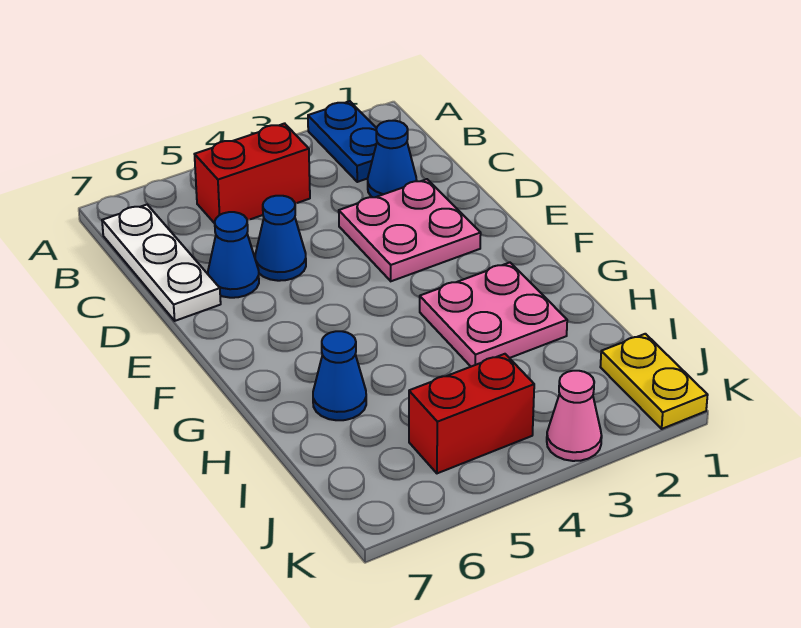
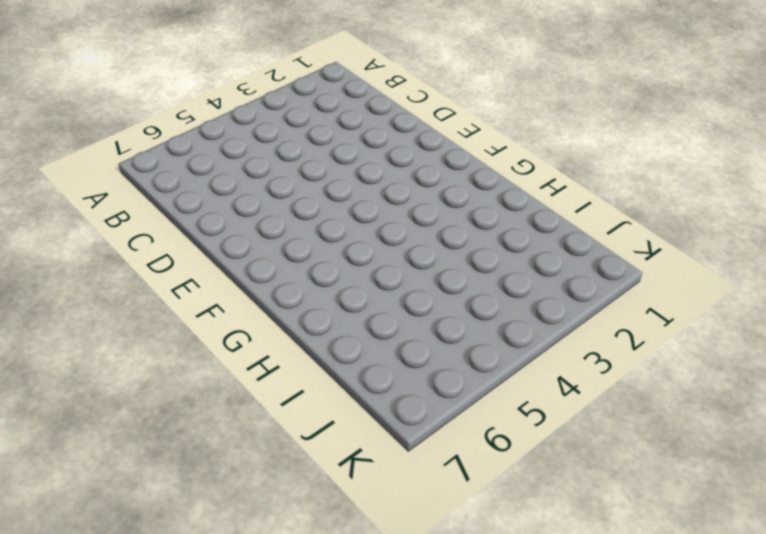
none -> blue 1x2 plate [308,101,377,182]
none -> red 1x2 brick [195,123,310,223]
none -> white 1x3 plate [102,205,221,321]

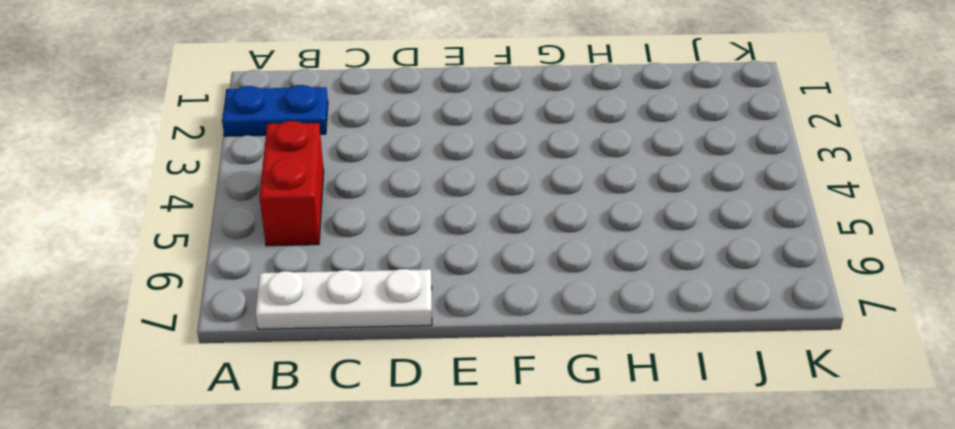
none -> blue 1x1 cone [368,121,417,197]
none -> pink 2x2 plate [339,179,481,281]
none -> blue 1x1 cone [255,196,306,281]

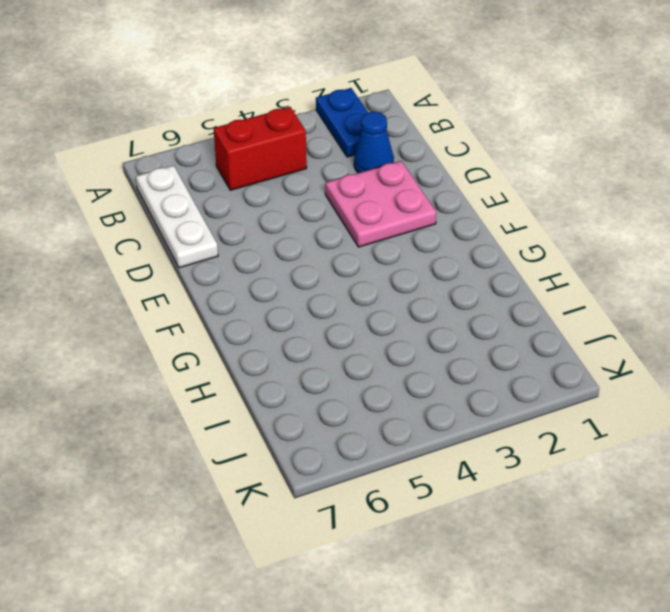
none -> blue 1x1 cone [255,196,306,281]
none -> blue 1x1 cone [208,212,259,298]
none -> pink 2x2 plate [420,263,567,367]

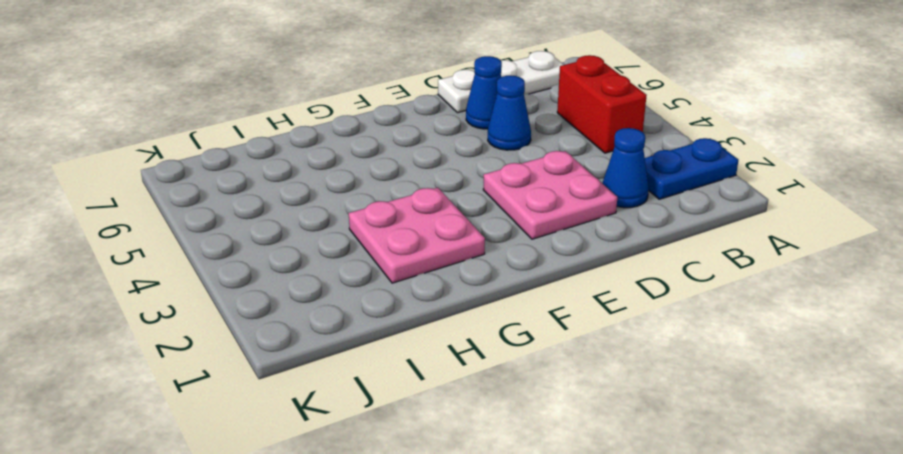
none -> blue 1x1 cone [313,331,366,420]
none -> yellow 1x2 plate [600,334,708,429]
none -> red 1x2 brick [409,354,534,473]

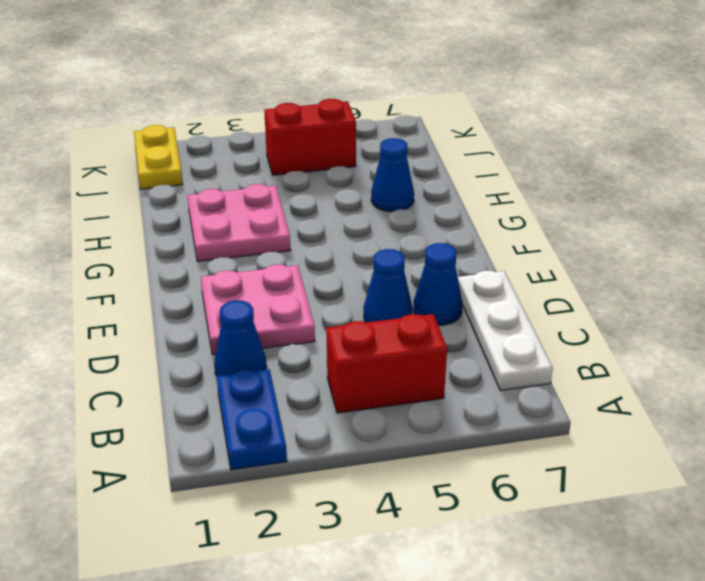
none -> pink 1x1 cone [547,371,602,461]

